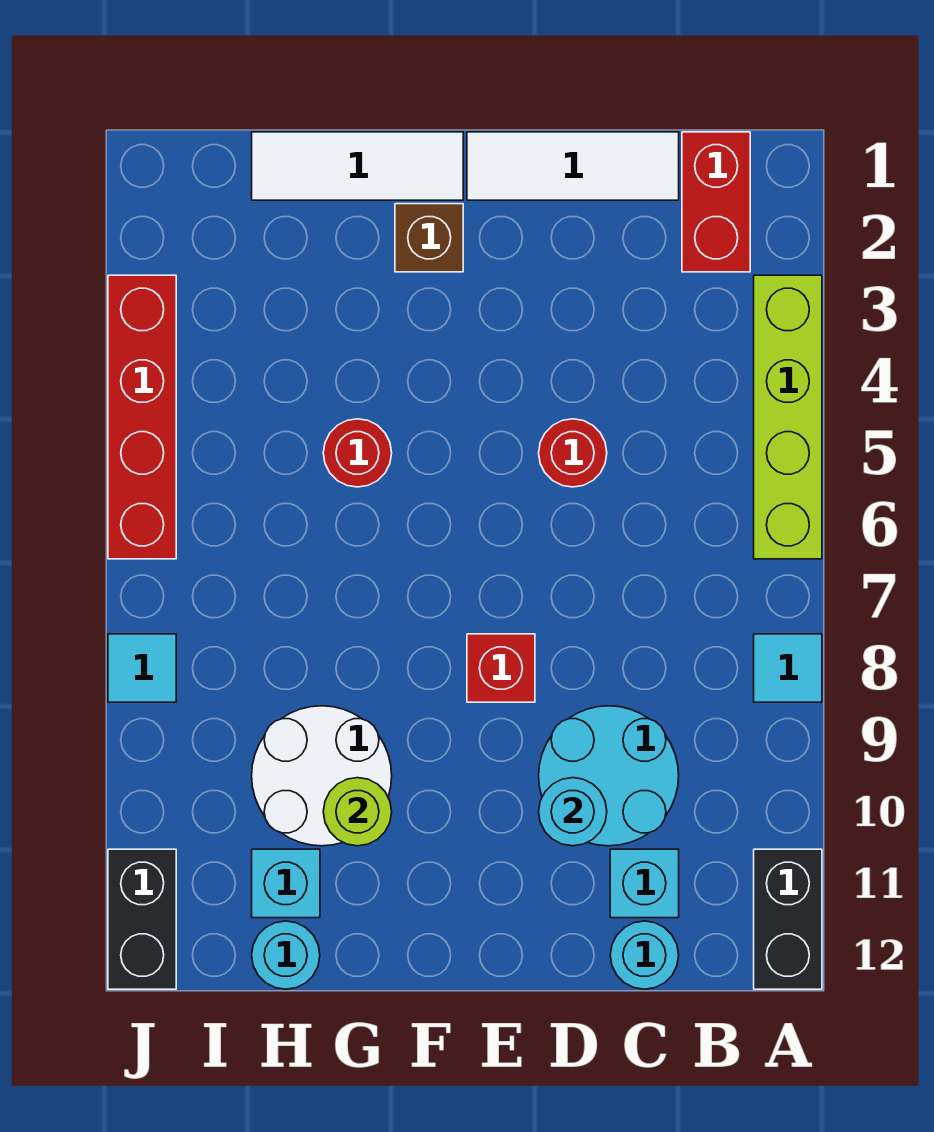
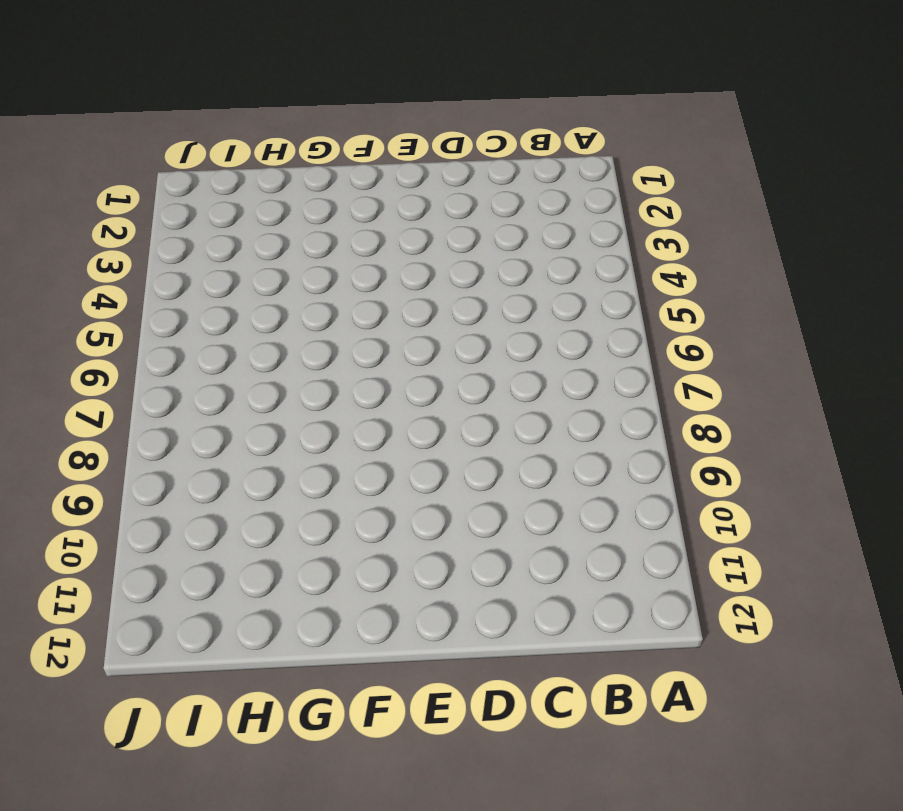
none -> lime 1x4 brick [754,275,822,559]
none -> cyan 1x1 tile [754,634,822,702]
none -> black 1x2 brick [754,849,822,989]

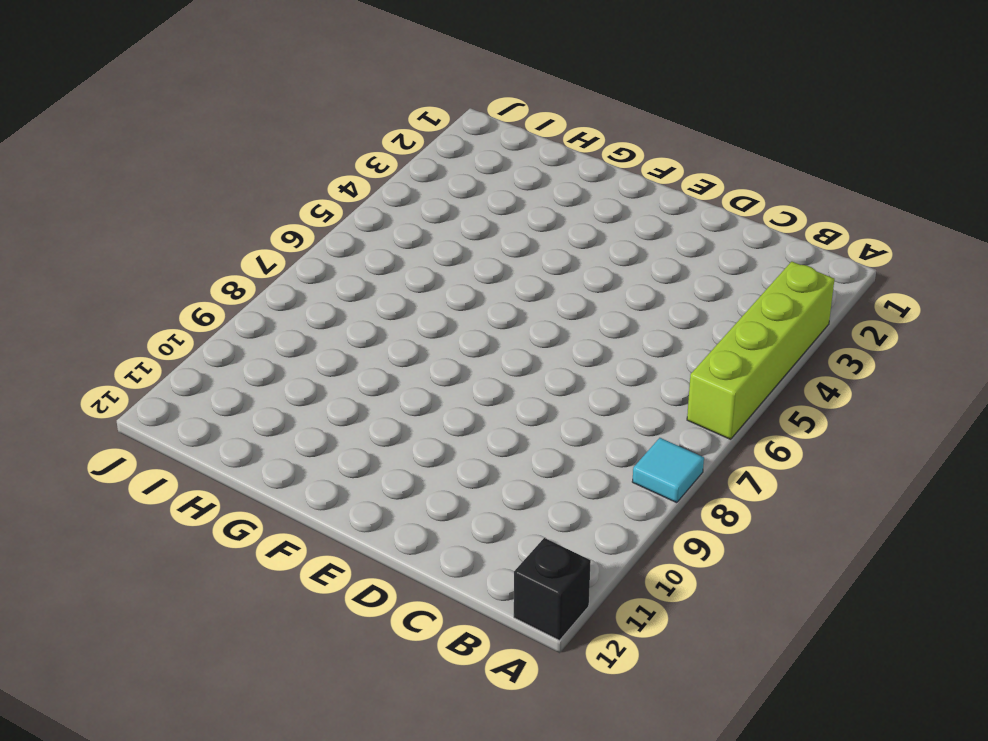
black 1x1 brick [514,538,591,640] -> black 1x2 brick [754,849,822,989]
none -> red 1x2 brick [682,132,750,272]
none -> white 1x3 tile [467,132,679,200]
none -> cyan 2x2 round brick [539,706,679,846]

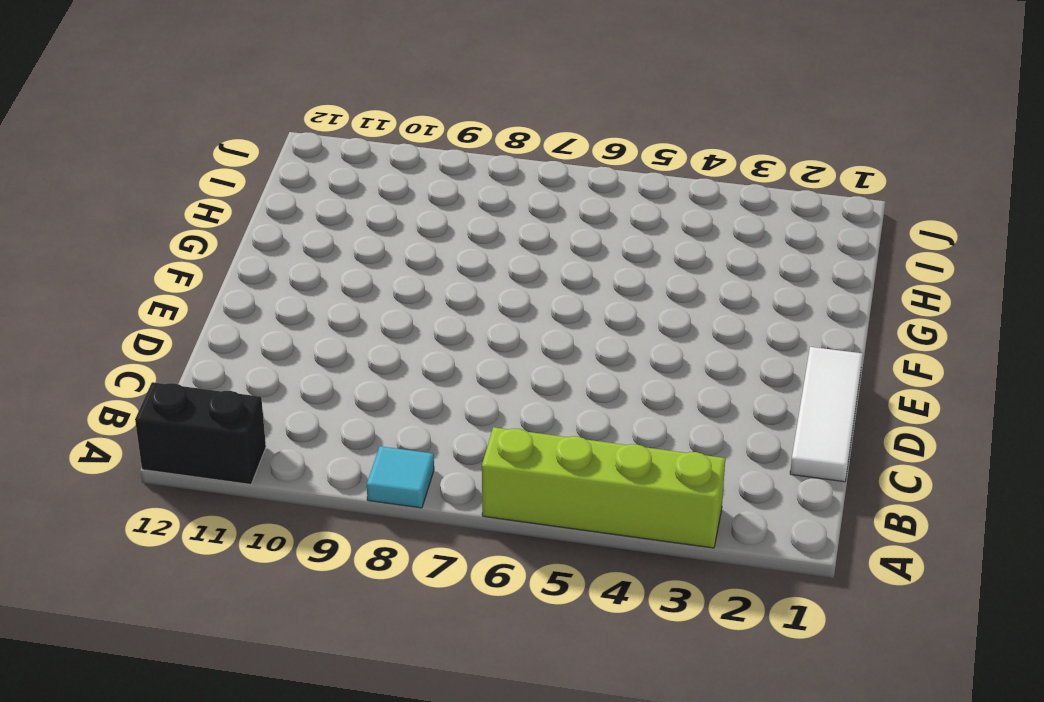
none -> red 1x2 brick [682,132,750,272]
none -> cyan 2x2 round brick [539,706,679,846]
none -> cyan 1x1 brick [610,849,679,918]

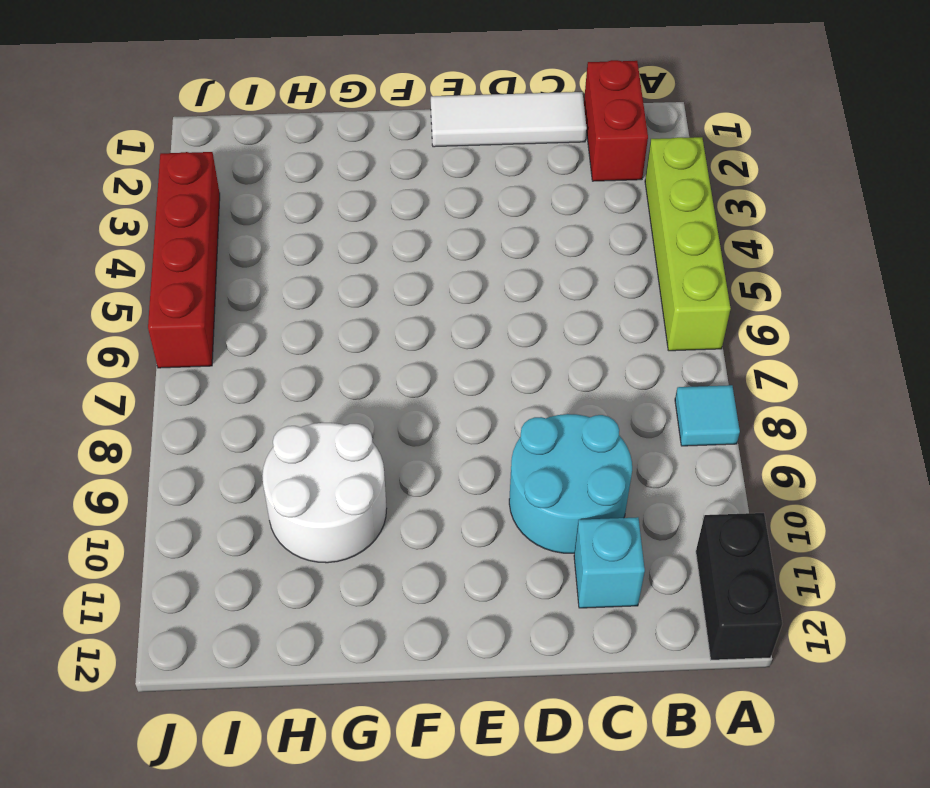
none -> cyan 1x1 round brick [610,921,679,989]
none -> red 1x1 round brick [539,419,607,487]
none -> red 1x1 brick [467,634,535,702]

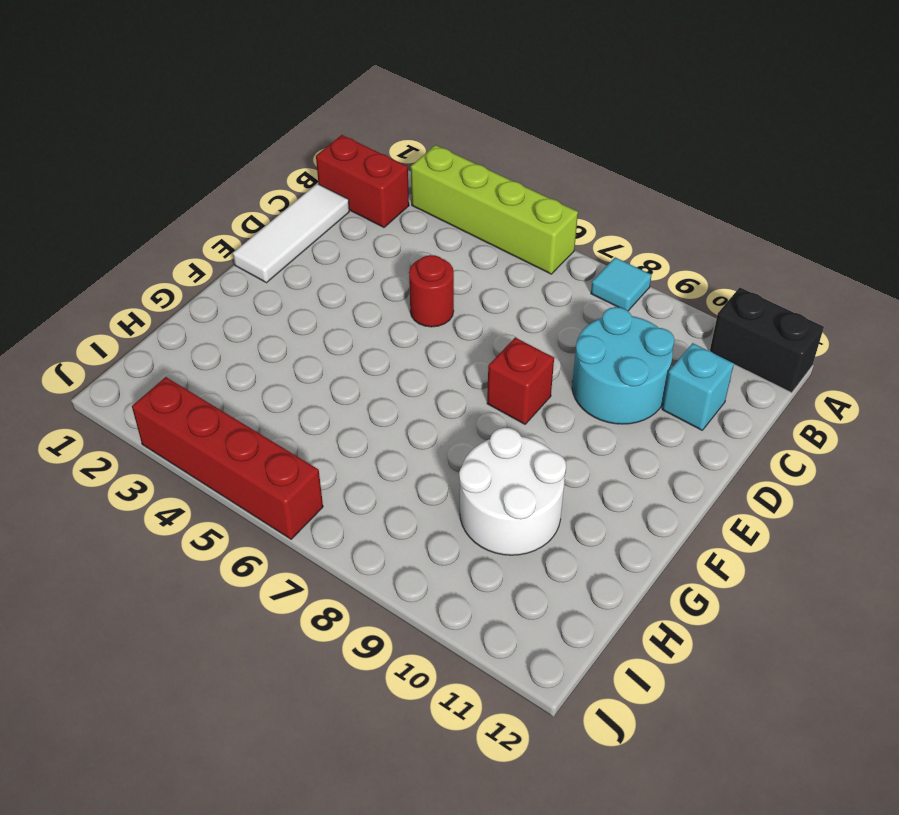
none -> cyan 1x1 round brick [610,921,679,989]
none -> white 1x3 tile [252,132,463,200]
none -> brown 1x1 brick [395,204,463,272]

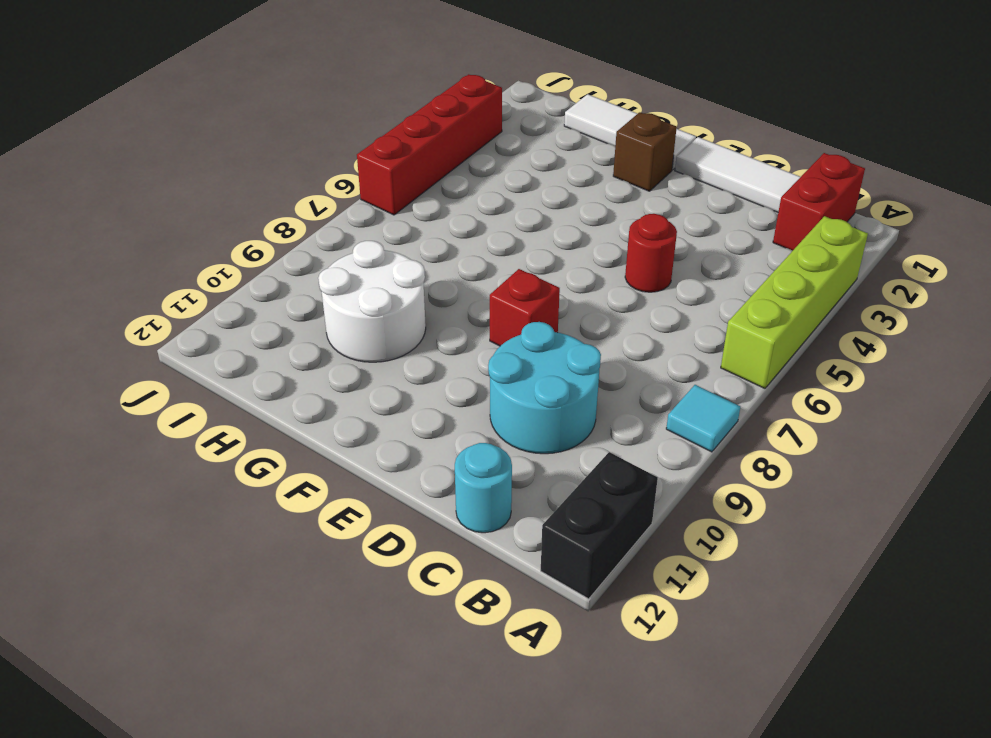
none -> cyan 1x1 brick [610,849,679,918]
none -> red 1x1 round brick [323,419,392,487]
none -> cyan 1x1 brick [252,849,320,918]

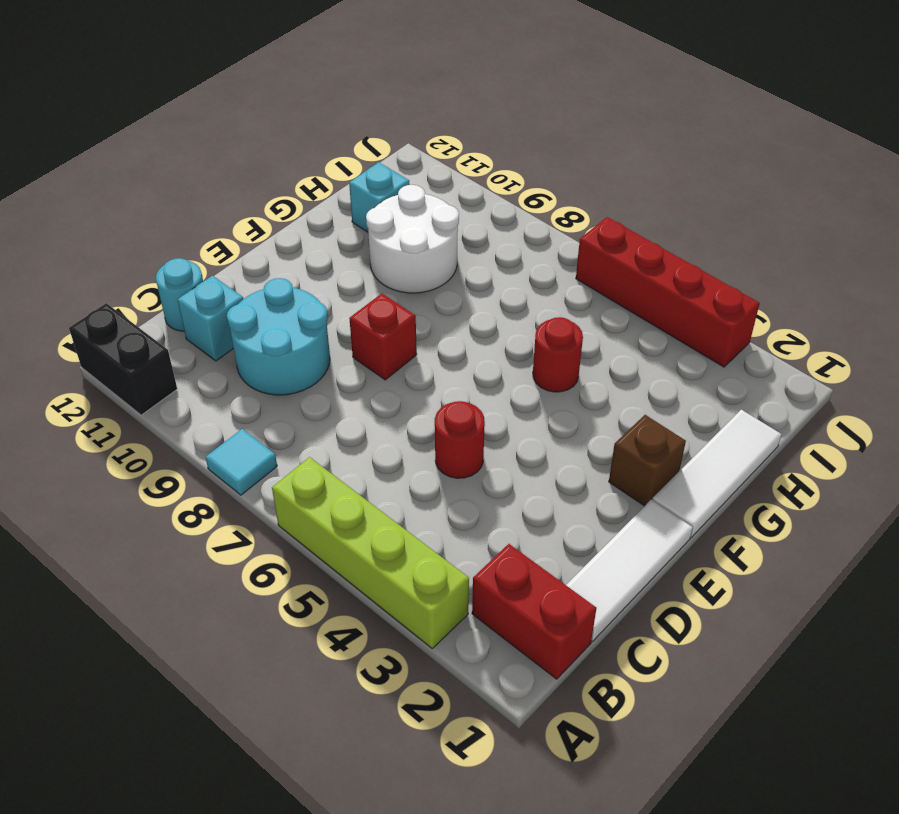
none -> cyan 1x1 round brick [252,921,320,989]
none -> cyan 1x1 tile [108,634,176,702]
none -> black 1x2 brick [108,849,176,989]

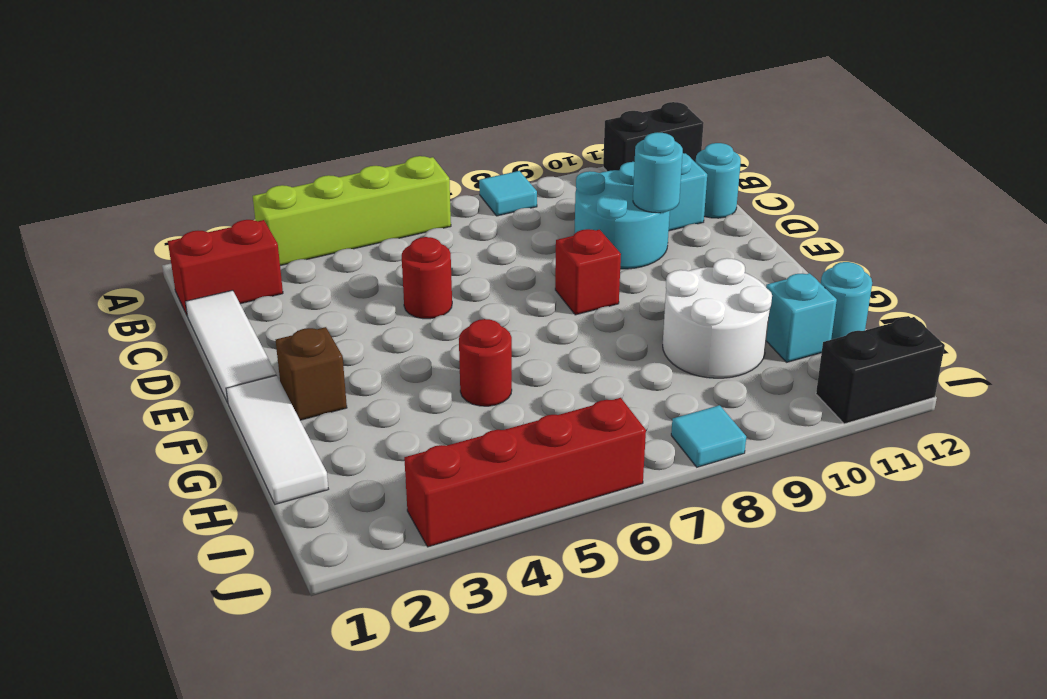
none -> lime 1x1 round brick [323,778,392,846]

